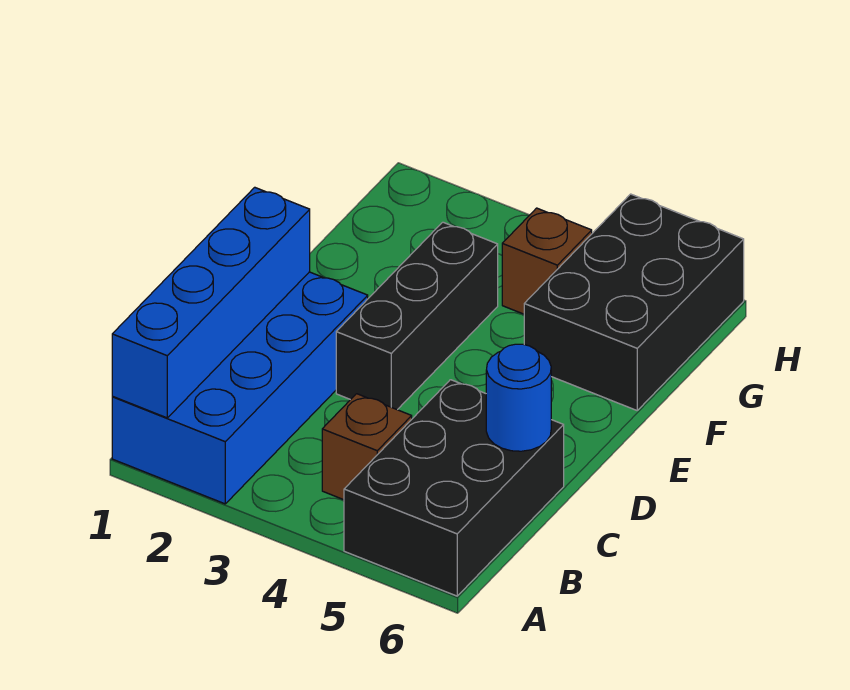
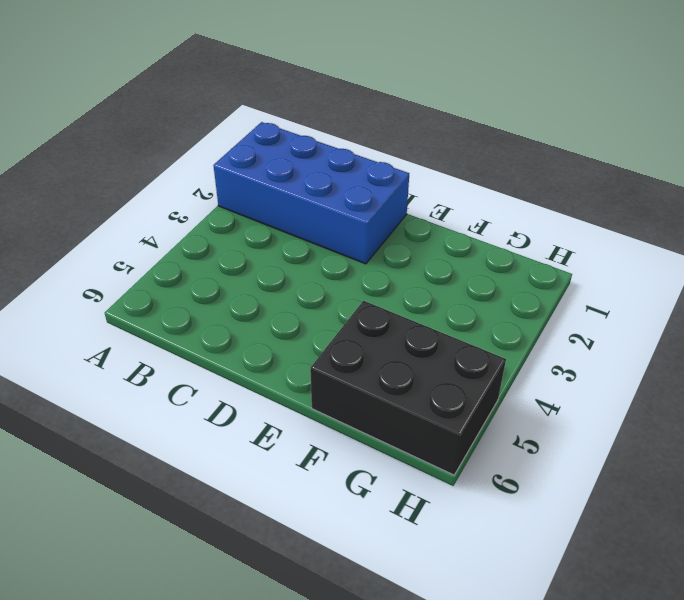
none -> black 2x3 brick [344,380,564,596]
none -> brown 1x1 brick [322,394,412,500]

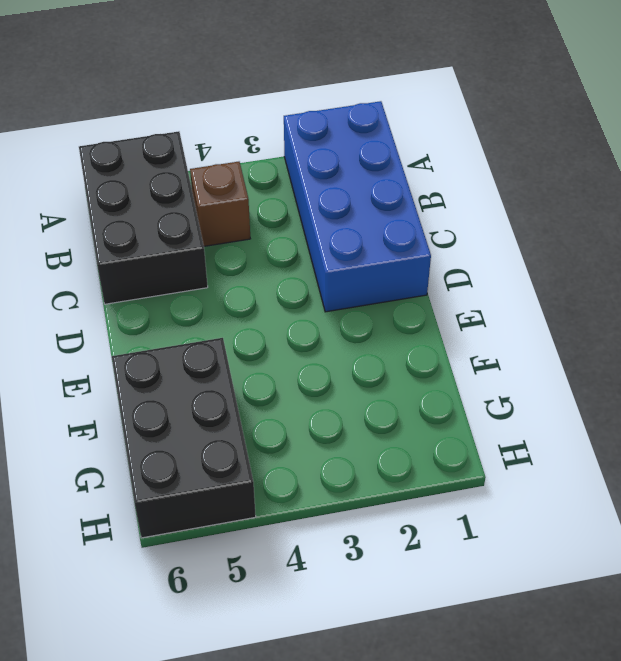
none -> black 1x3 brick [336,222,498,410]
none -> brown 1x1 brick [502,208,592,314]

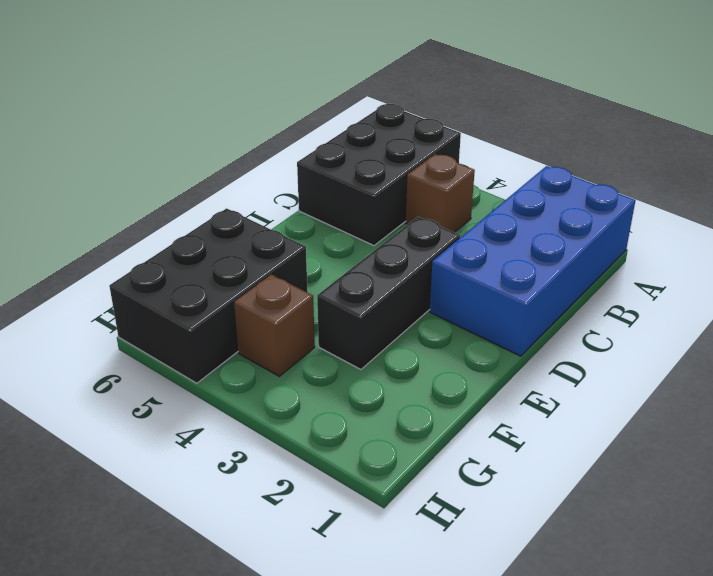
none -> blue 1x4 brick [112,187,310,418]
none -> blue 1x1 round brick [486,344,551,451]

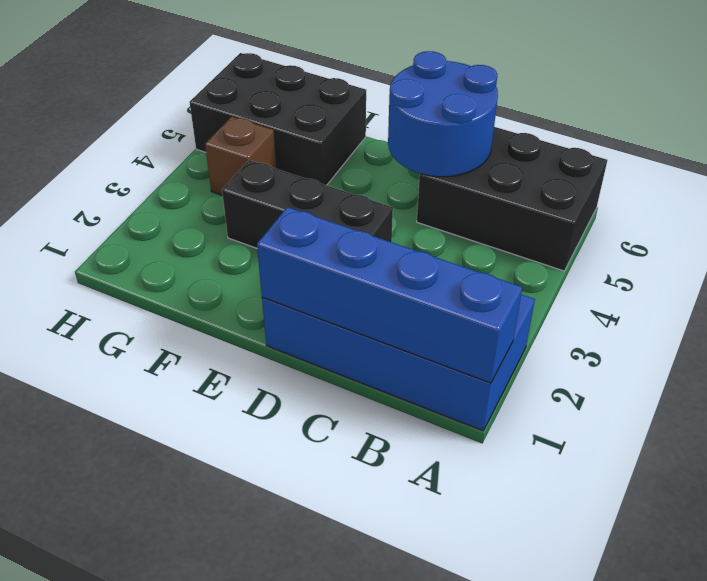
blue 2x2 round brick [388,51,498,177] -> blue 1x1 round brick [486,344,551,451]
none -> brown 1x1 brick [322,394,412,500]

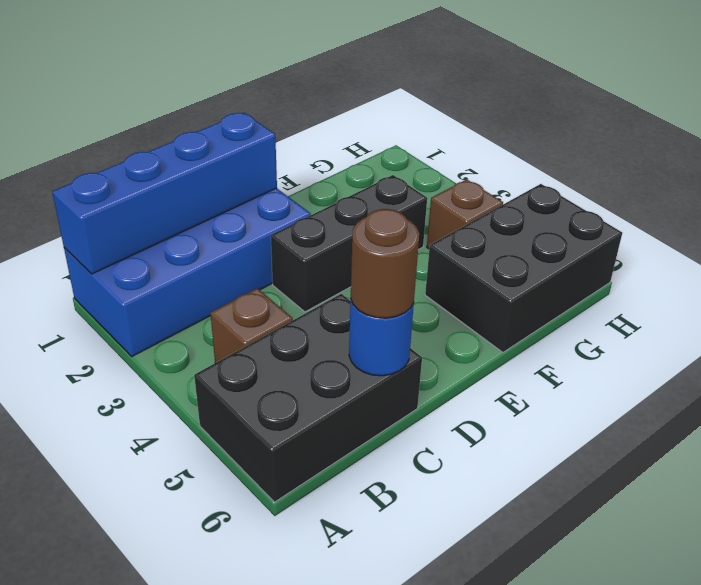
brown 1x1 round brick [351,209,419,318] -> none

